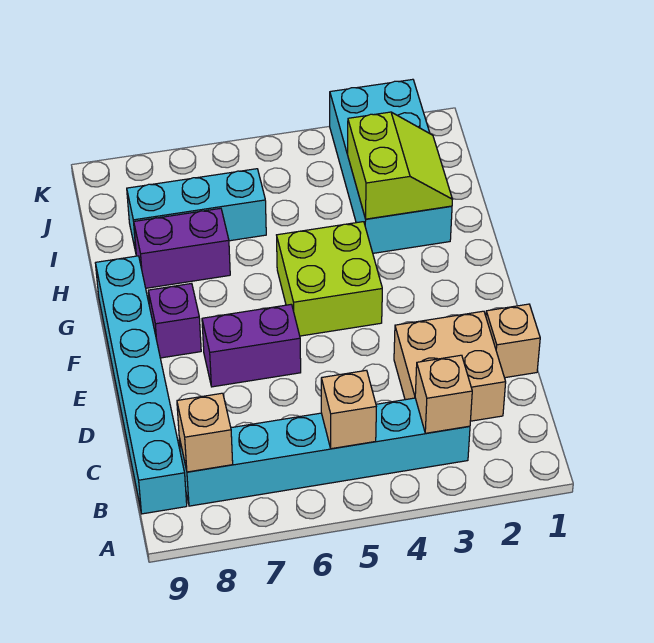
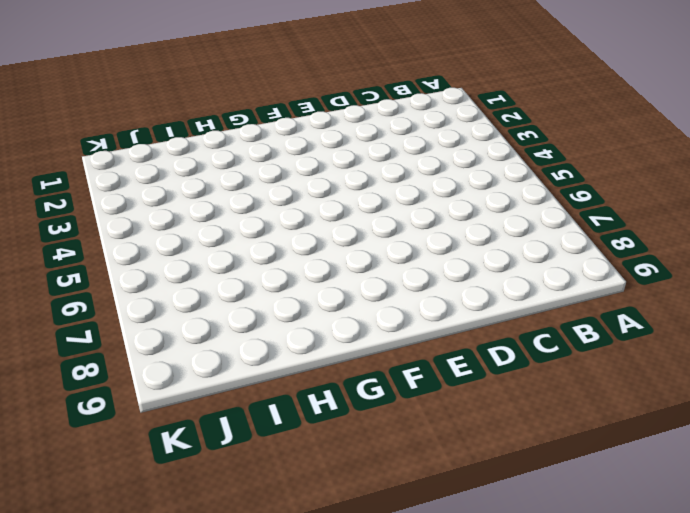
none -> cyan 1x6 brick [179,398,470,506]
none -> cyan 1x6 brick [96,256,187,514]
none -> tan 2x2 brick [394,311,506,421]

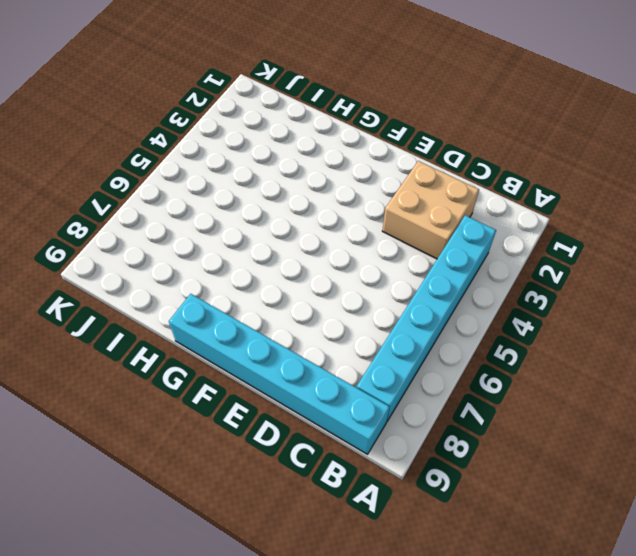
none -> tan 1x1 brick [486,304,540,378]
none -> purple 1x2 brick [202,304,301,387]
none -> lime 2x2 brick [277,222,382,336]

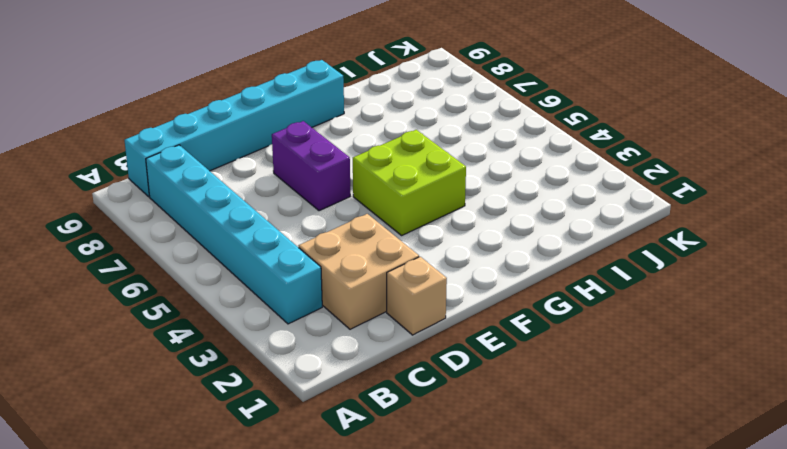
none -> purple 1x1 brick [148,283,201,358]
none -> cyan 2x4 brick [330,79,452,253]
none -> purple 1x2 brick [134,208,230,288]

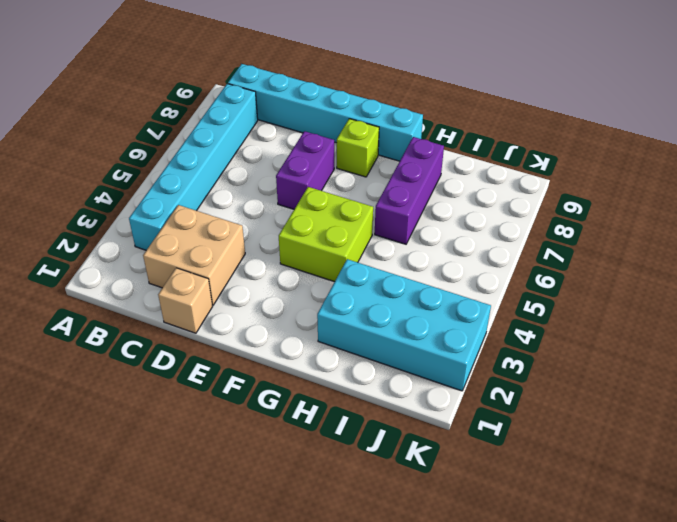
lime 1x1 brick [337,119,379,177] -> purple 1x1 brick [148,283,201,358]
purple 1x3 brick [375,137,444,244] -> purple 1x2 brick [134,208,230,288]
none -> cyan 1x3 brick [127,169,266,252]
none -> tan 1x1 brick [415,355,472,433]
none -> tan 1x1 brick [321,370,376,449]

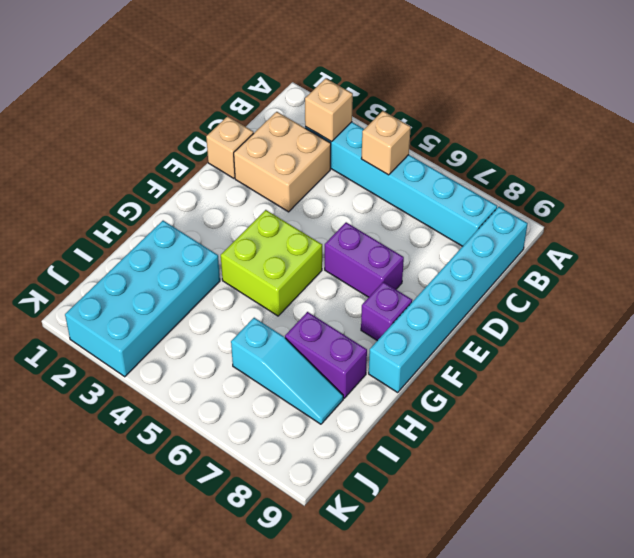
cyan 1x3 slope [231,318,343,424] -> cyan 1x3 brick [127,169,266,252]
none -> tan 1x1 brick [177,393,233,472]
none -> lime 2x2 slope [348,112,452,219]

